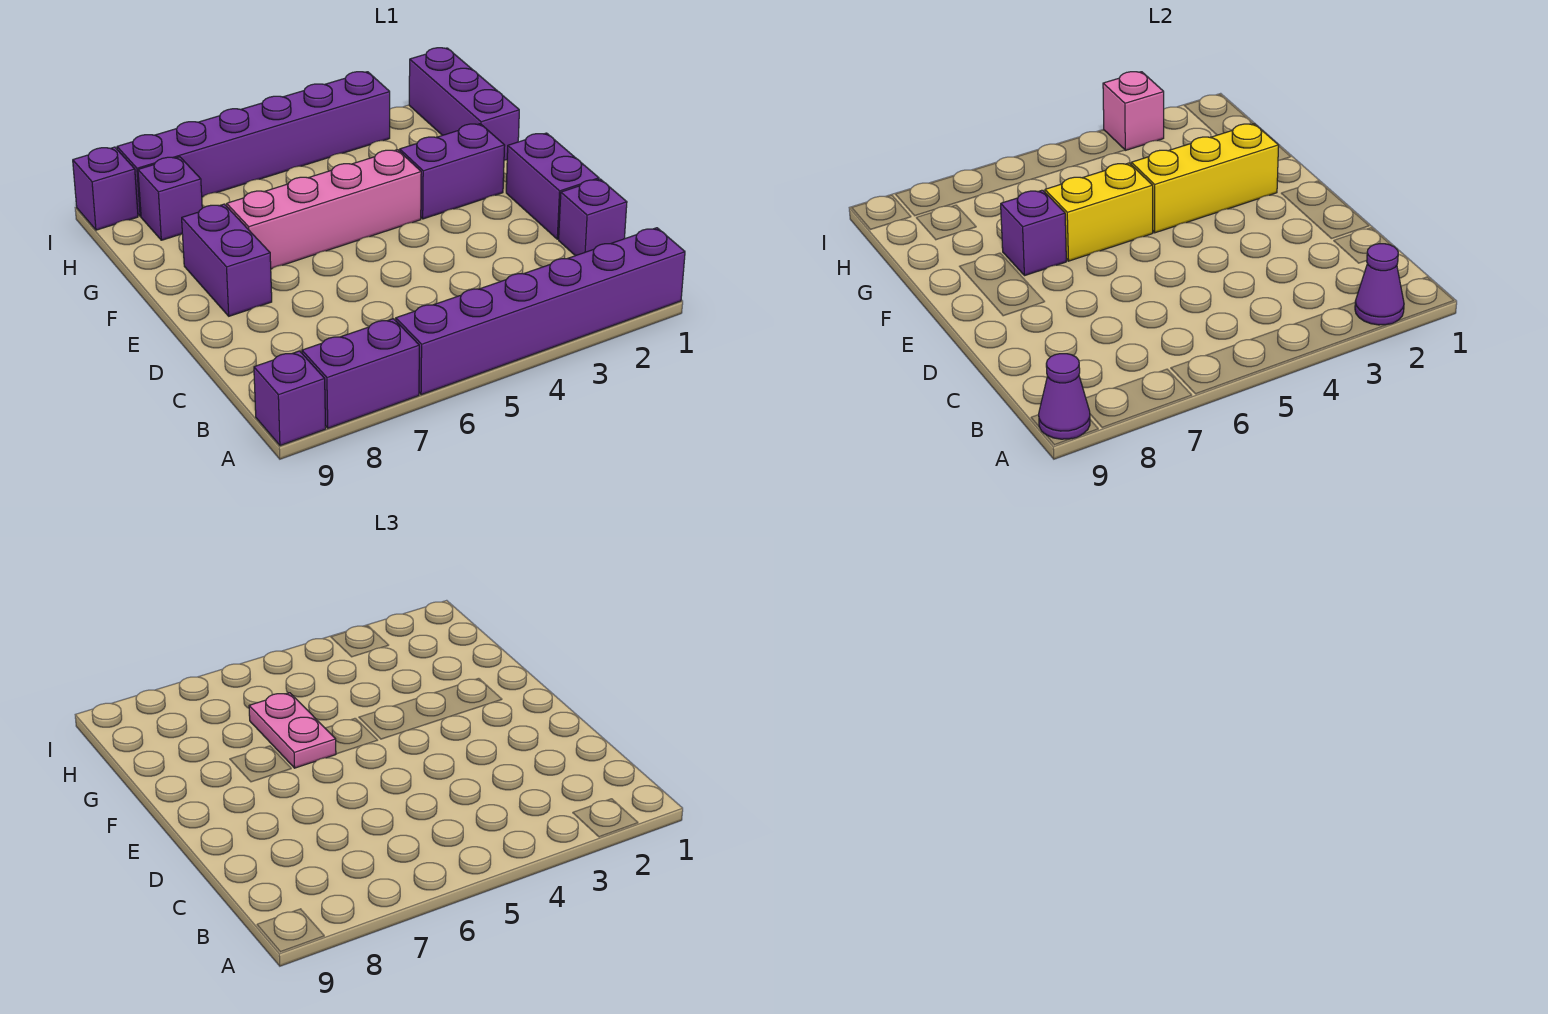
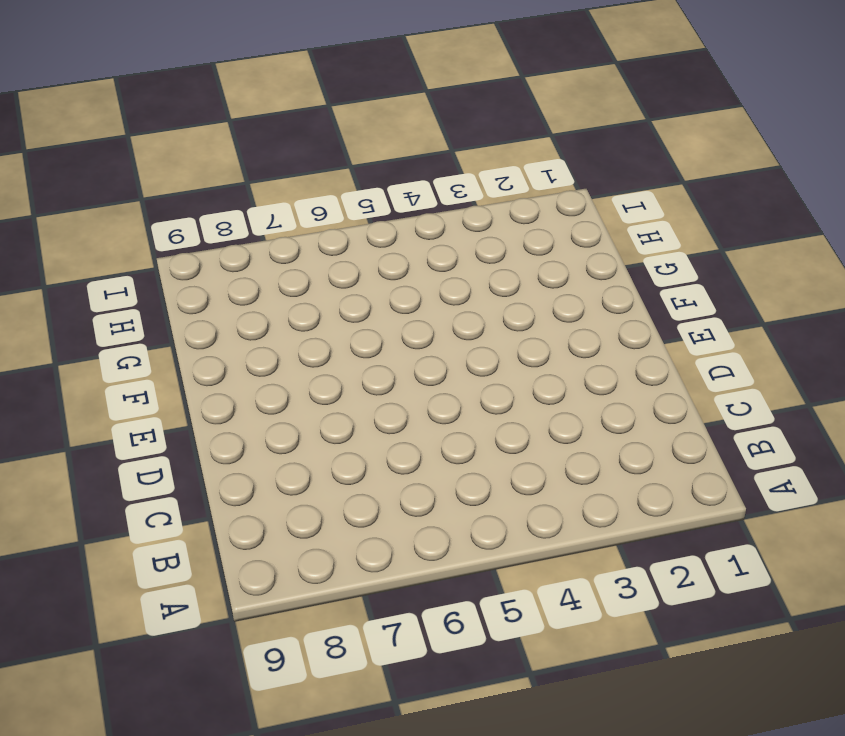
none -> purple 1x6 brick [396,228,685,395]
none -> purple 1x2 brick [302,319,419,428]
none -> purple 1x1 brick [254,351,326,446]

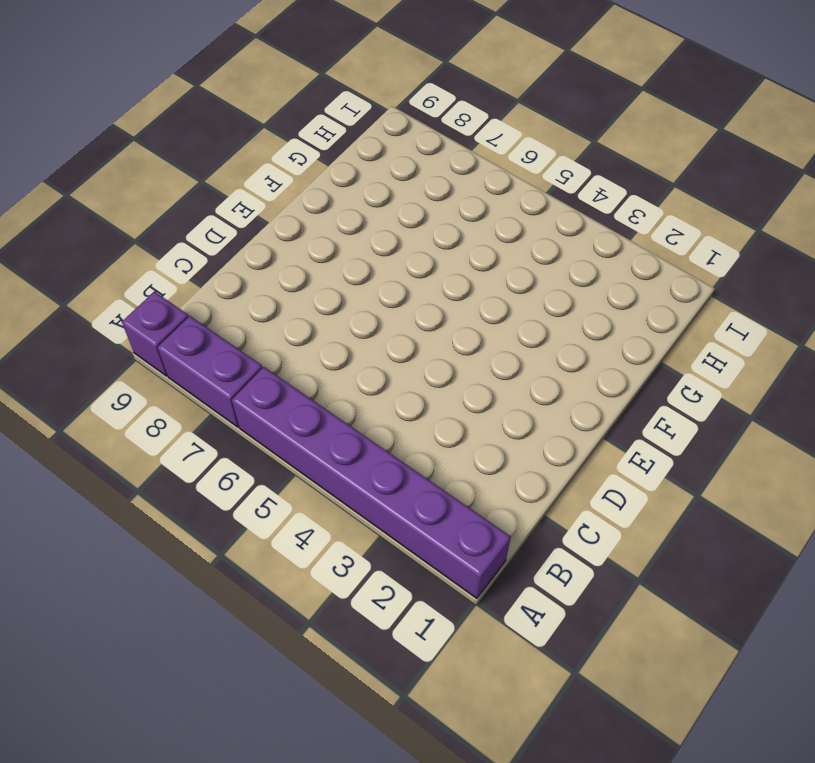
none -> purple 1x1 brick [559,179,627,256]
none -> purple 1x2 brick [506,133,599,239]
none -> purple 1x2 brick [182,204,272,316]

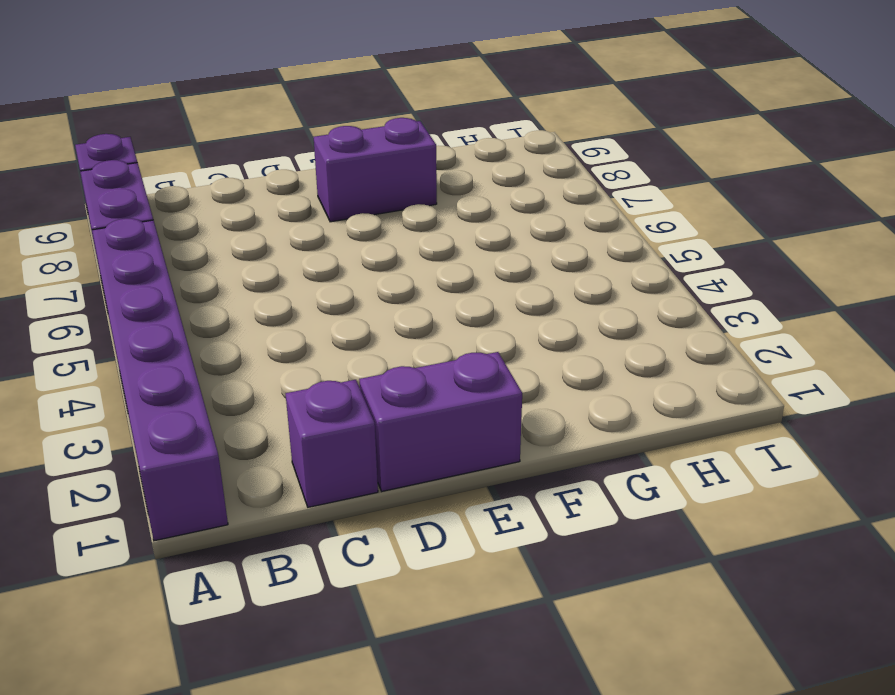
none -> purple 1x2 brick [400,124,505,219]
none -> pink 1x4 brick [227,150,421,269]
none -> purple 1x3 brick [409,48,519,160]

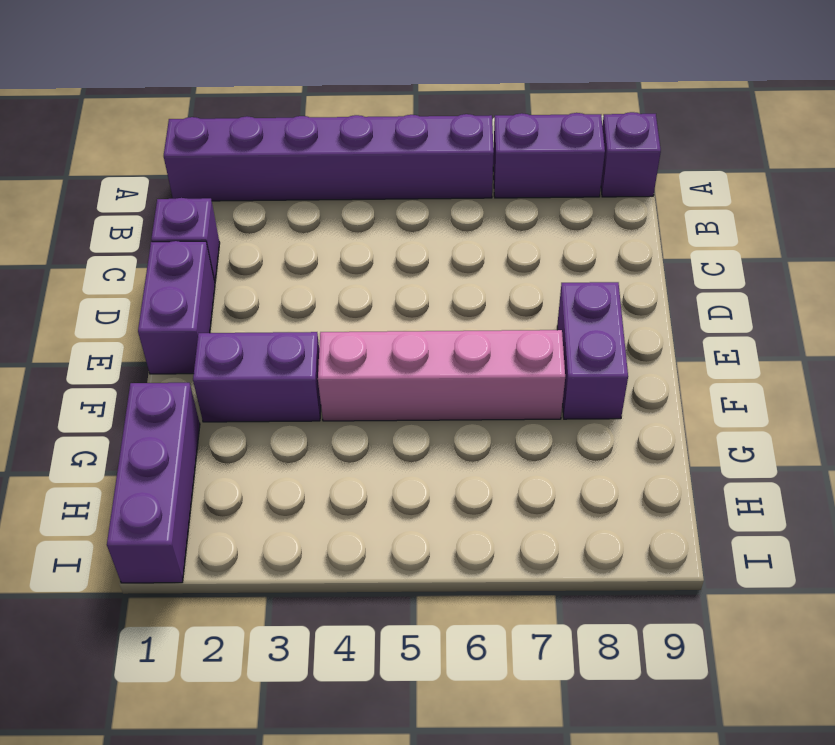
none -> purple 1x1 brick [138,157,202,240]
none -> purple 1x6 brick [117,72,390,216]
none -> purple 1x1 brick [73,147,138,230]

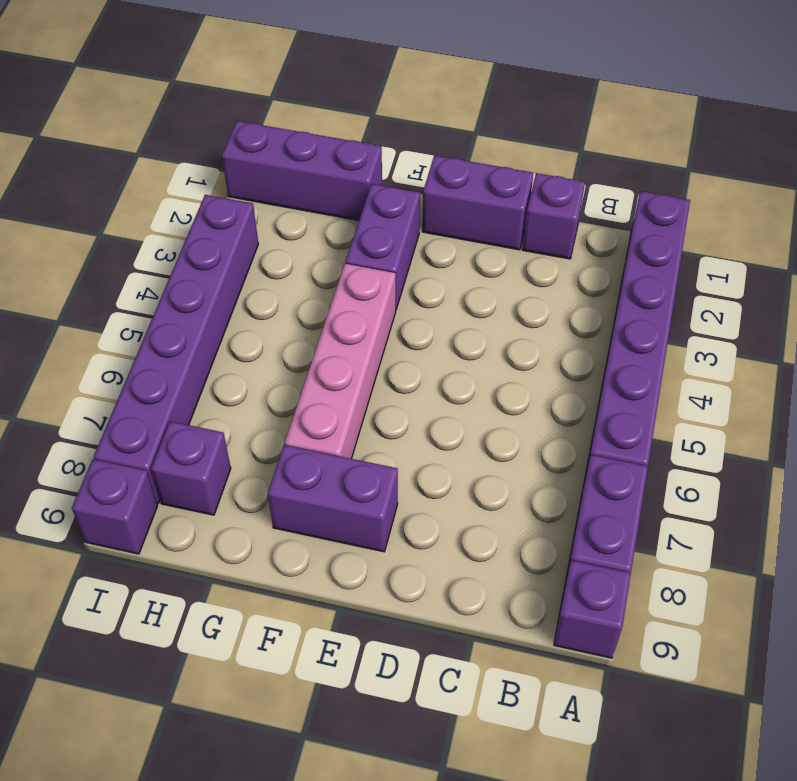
none -> purple 1x1 cone [1355,244,1404,325]
none -> purple 1x1 cone [1039,354,1090,439]
none -> yellow 1x3 brick [1131,124,1279,233]

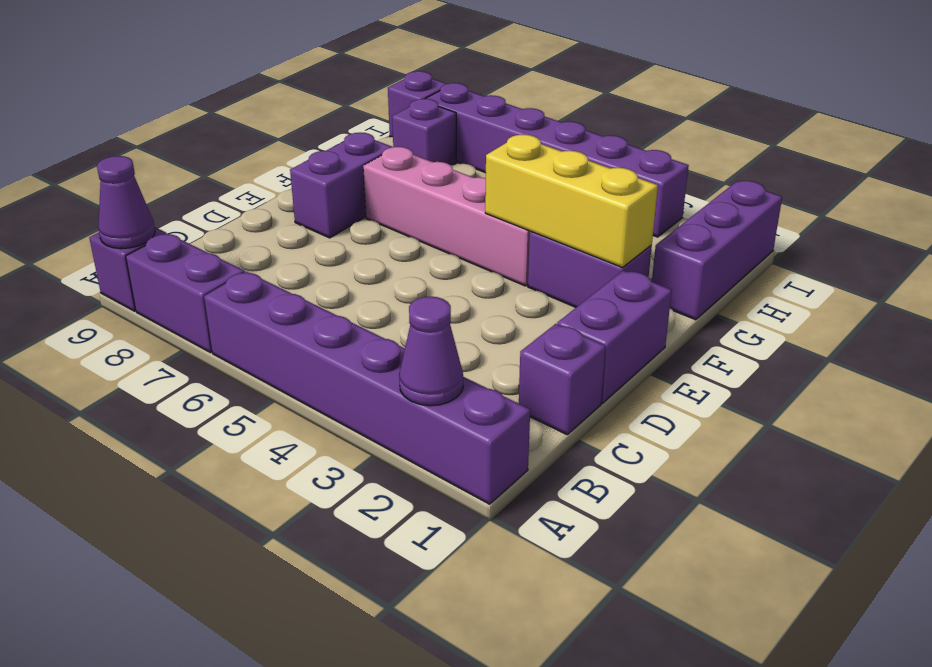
none -> yellow 1x2 brick [1045,163,1153,261]
none -> purple 1x1 brick [1001,190,1066,276]
none -> pink 1x1 brick [1103,72,1164,150]

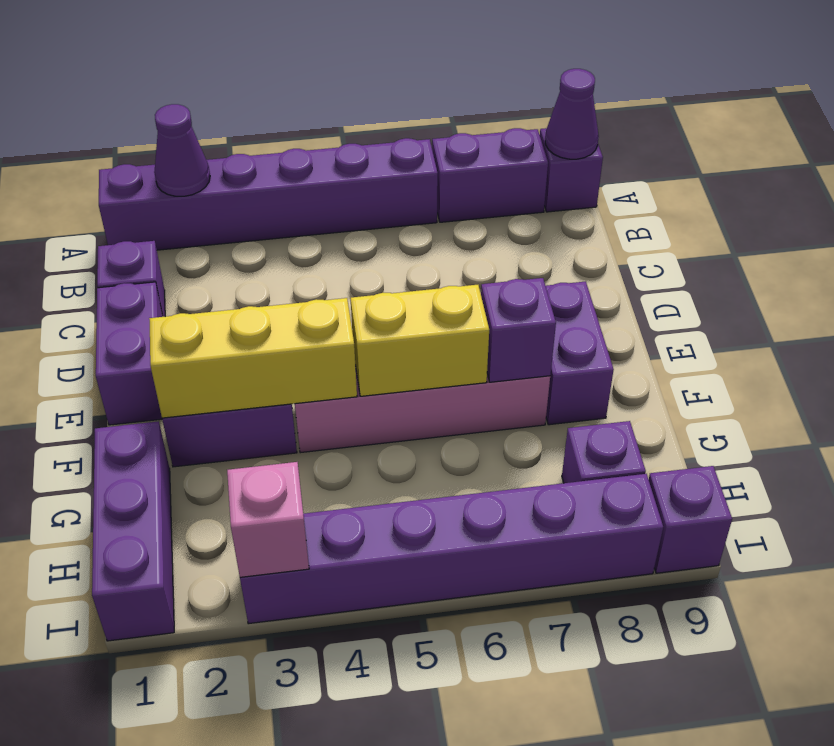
none -> pink 1x2 plate [249,693,336,768]

